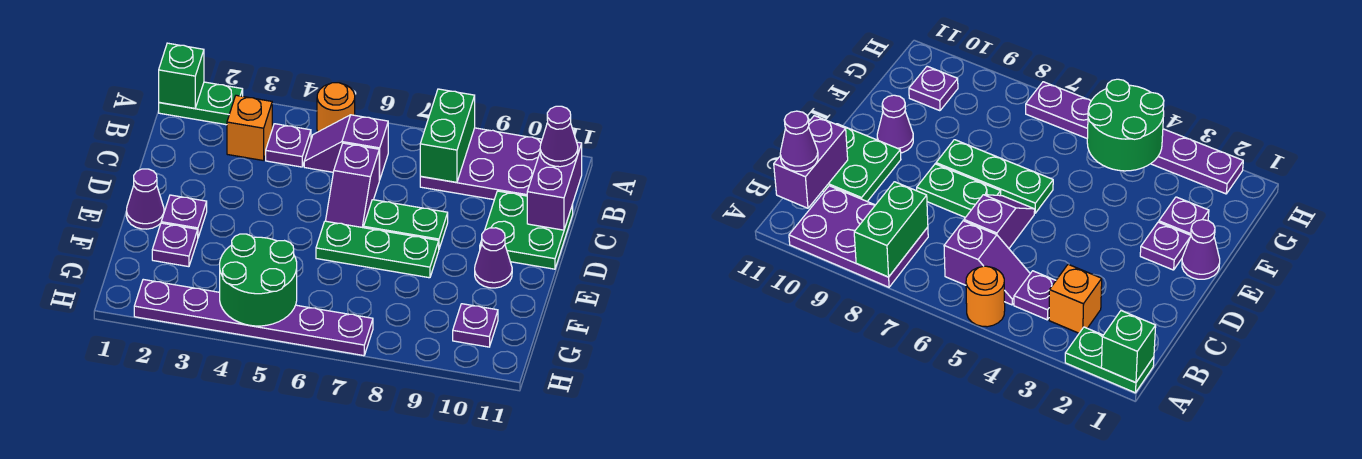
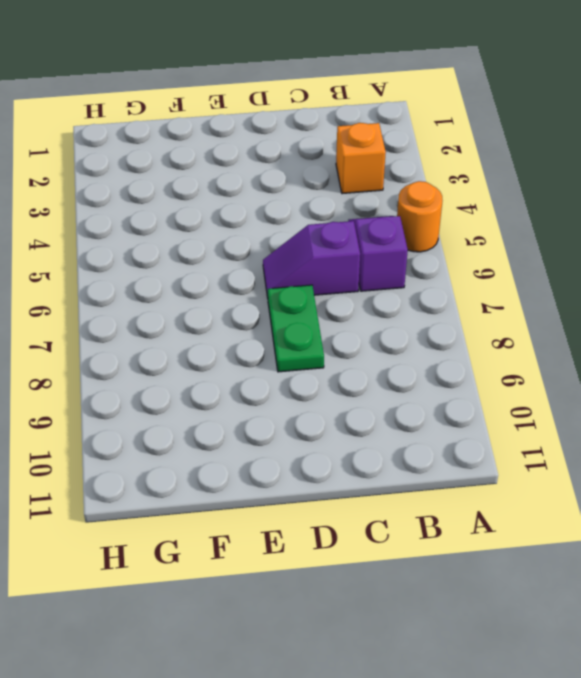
none -> green 1x2 plate [159,82,243,125]
none -> purple 2x3 plate [420,128,542,200]
none -> purple 1x1 plate [266,124,311,167]

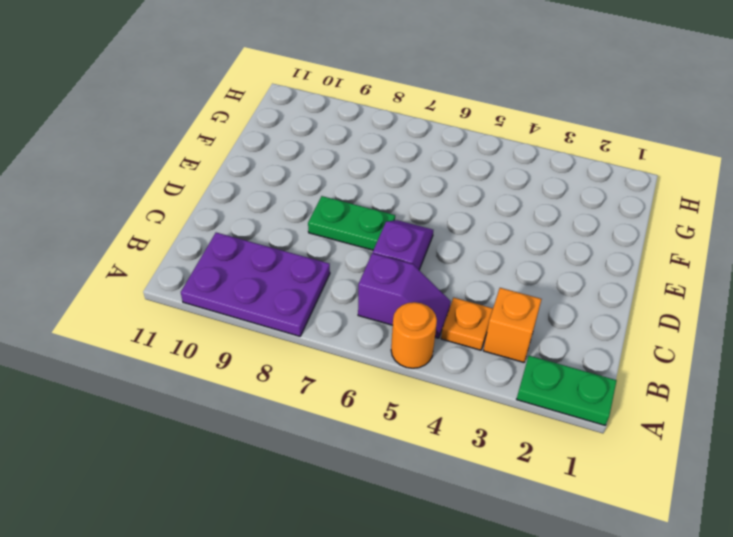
orange 1x1 plate [441,298,493,350] -> purple 1x1 plate [266,124,311,167]
none -> green 2x2 plate [480,191,573,269]
none -> purple 1x1 cone [126,169,164,229]
none -> purple 1x1 plate [161,195,207,237]

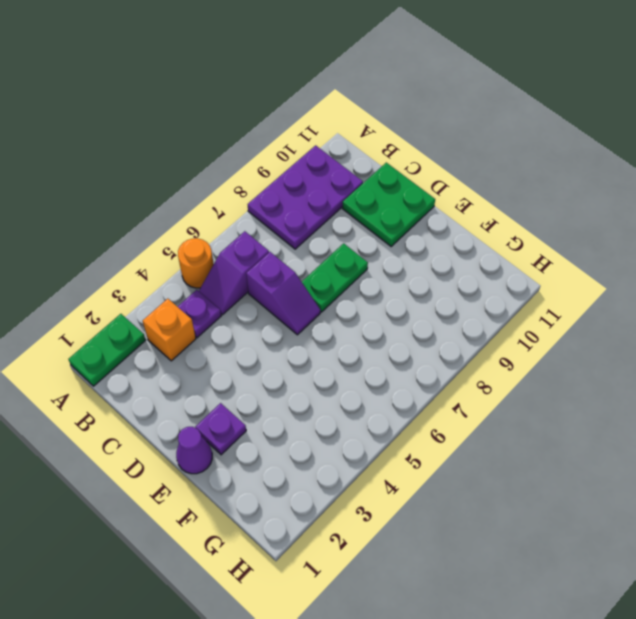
none -> green 1x3 plate [316,221,439,278]
none -> purple 1x1 cone [475,228,512,288]
none -> purple 1x1 plate [152,223,198,267]

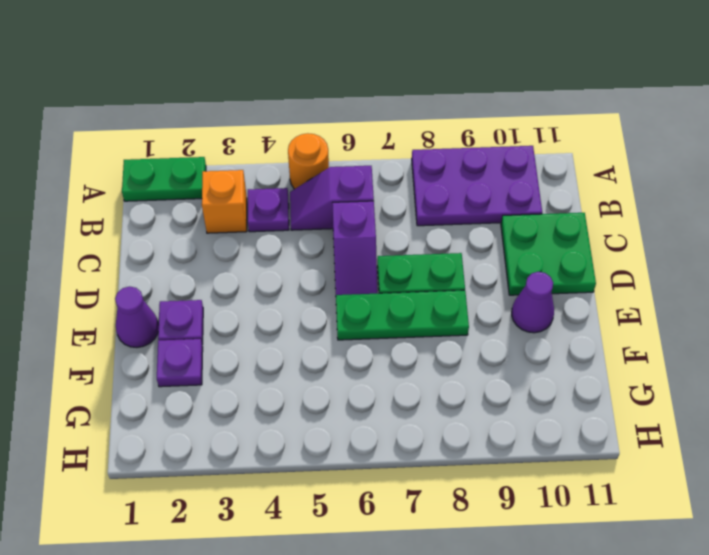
none -> purple 1x1 plate [453,304,498,347]
none -> purple 1x6 plate [134,279,373,356]
none -> green 1x1 brick [159,43,204,108]

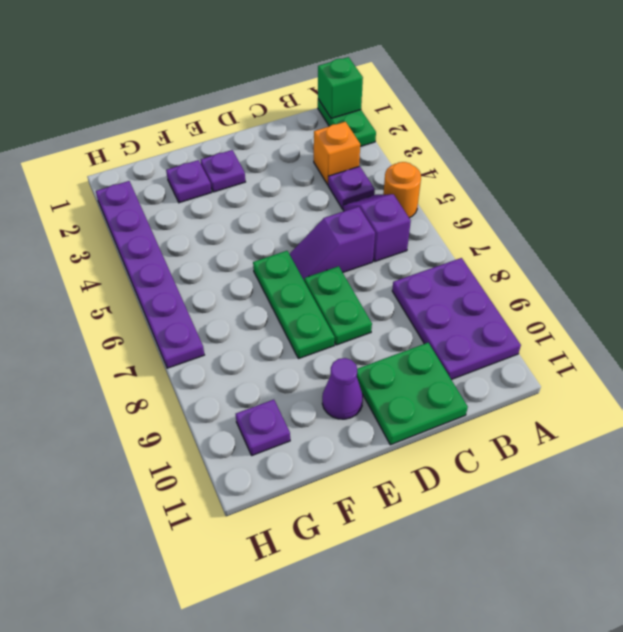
none -> purple 1x1 cone [126,169,164,229]
none -> green 1x2 brick [420,89,475,182]
none -> purple 1x2 brick [527,142,582,230]

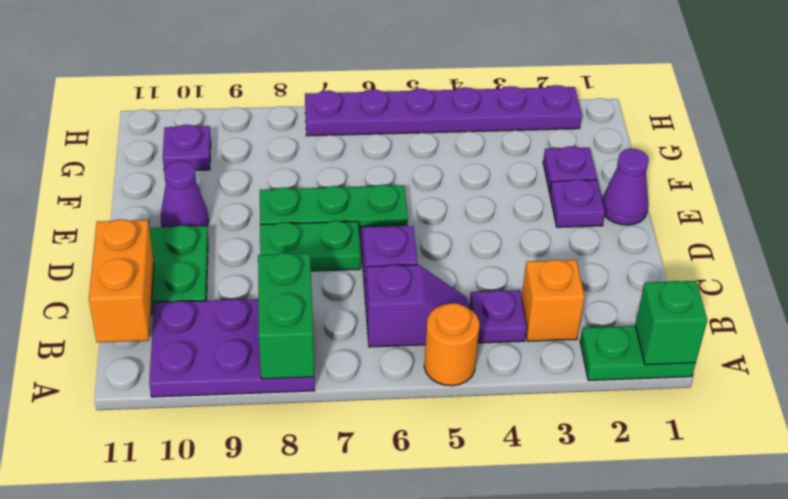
orange 1x2 brick [89,219,154,343] -> purple 1x2 brick [527,142,582,230]
none -> green 2x2 round brick [220,234,297,326]
none -> purple 1x1 cone [540,106,578,167]

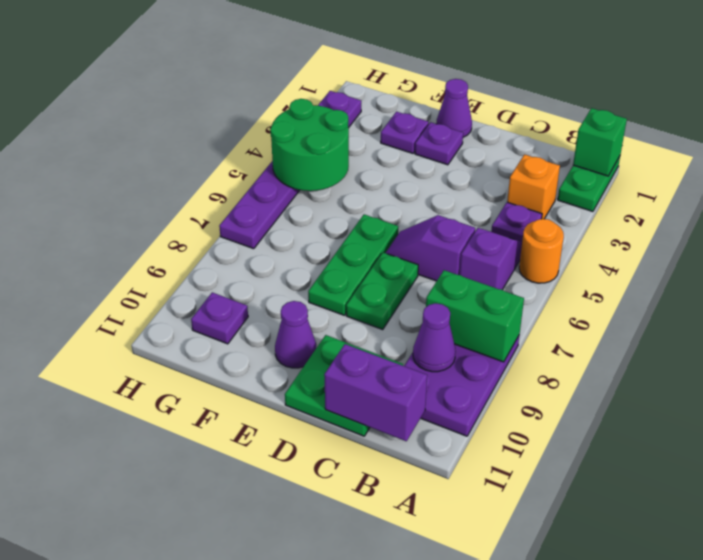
purple 1x1 cone [413,303,456,372] -> purple 1x1 cone moved to [540,106,578,167]

